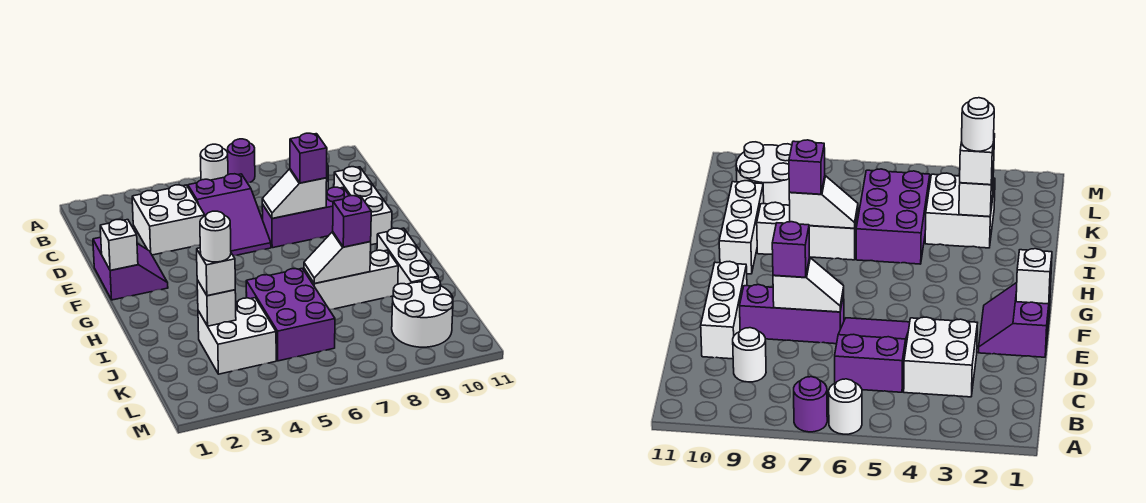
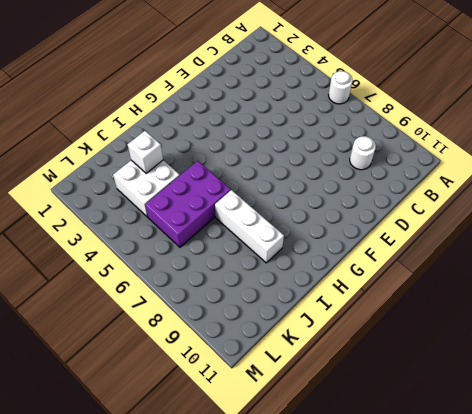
none -> purple 1x1 round brick [228,139,255,183]
none -> white 2x2 brick [132,185,205,255]
none -> purple 2x3 slope [188,174,271,255]

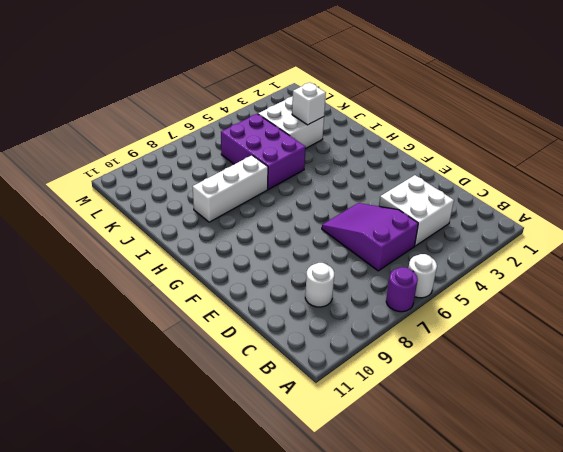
none -> white 1x3 brick [334,167,392,245]
none -> purple 2x2 slope [93,237,168,300]
none -> purple 1x3 brick [262,187,349,248]

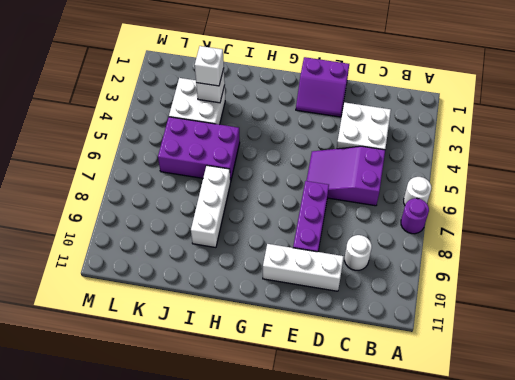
none -> white 1x3 brick [377,228,438,284]
none -> white 2x2 round brick [392,277,453,347]
none -> white 1x2 slope [262,169,327,219]

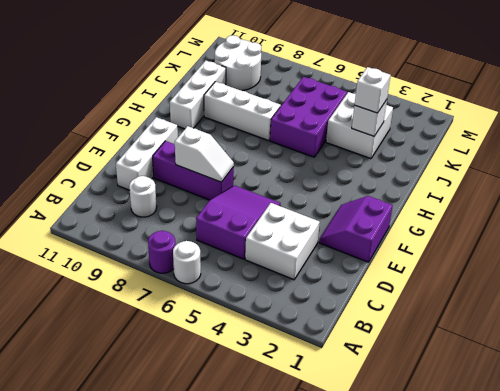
none -> white 1x1 brick [100,220,138,271]
none -> white 1x2 slope [304,232,371,284]
none -> purple 1x1 brick [290,133,327,183]

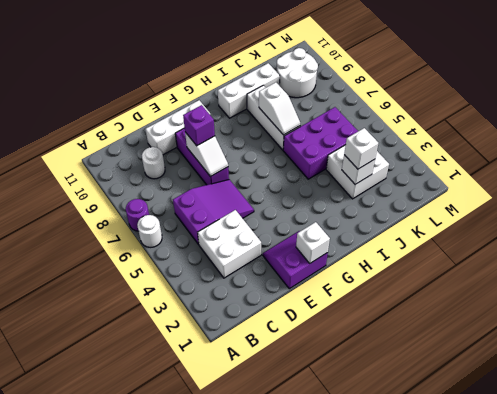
none -> purple 1x1 brick [333,196,371,247]
none -> white 1x1 round brick [200,211,231,262]

